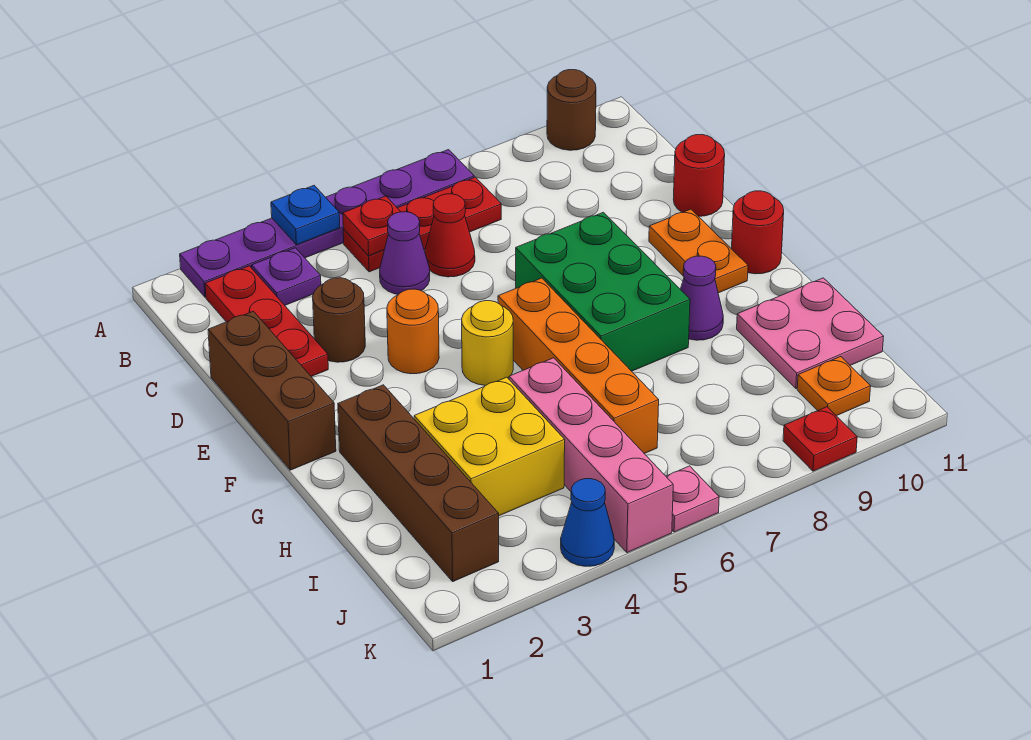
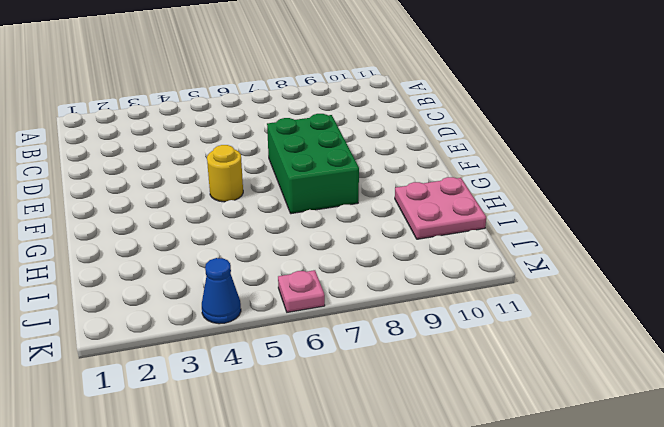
none -> purple 1x6 plate [180,150,474,297]
none -> brown 1x1 round brick [547,70,596,150]
none -> red 1x3 plate [205,266,328,377]

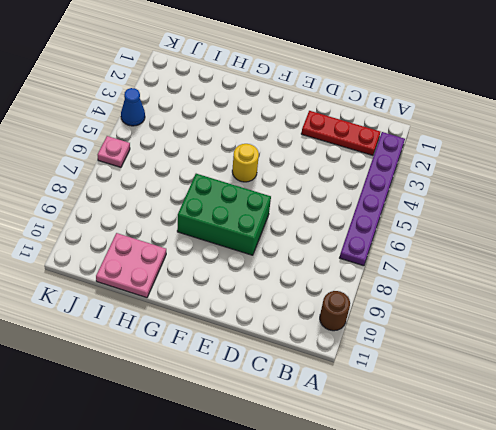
none -> purple 1x1 plate [252,248,321,305]
none -> red 1x3 plate [343,177,501,272]
none -> purple 1x1 cone [380,212,430,294]

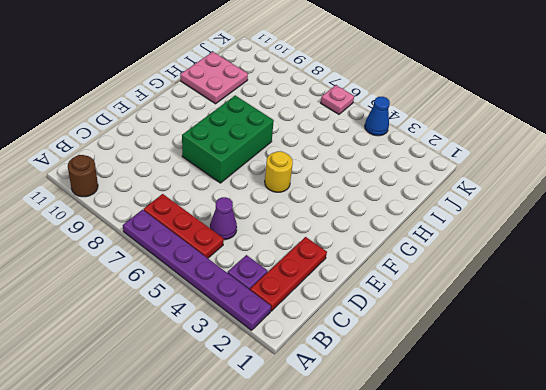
none -> red 1x1 cone [425,194,475,277]
none -> brown 1x3 brick [208,311,336,470]
none -> brown 1x1 round brick [313,278,365,362]

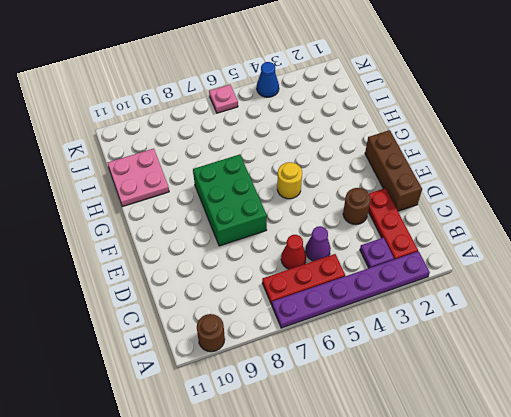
none -> red 1x1 round brick [673,134,725,216]
none -> orange 1x1 round brick [387,289,439,374]
none -> orange 1x2 plate [649,209,748,293]

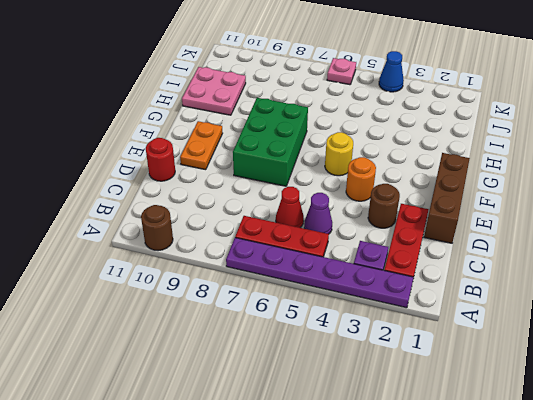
none -> orange 1x4 brick [498,278,659,454]
none -> red 1x1 round brick [732,191,784,274]
none -> brown 1x4 brick [338,385,499,581]

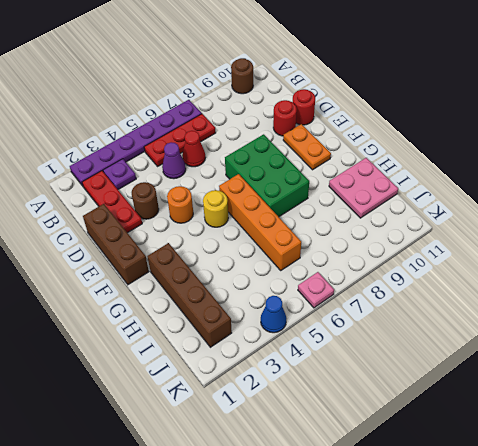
red 1x1 round brick [273,100,297,136] -> red 1x1 round brick moved to [732,191,784,274]
none -> purple 1x1 cone [680,256,723,340]
none -> yellow 2x2 brick [414,377,565,516]
none -> pink 1x4 brick [509,358,673,553]

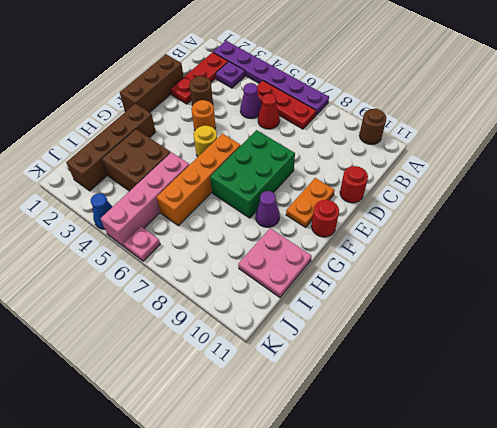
brown 2x2 brick [102,129,171,191] -> yellow 2x2 brick [414,377,565,516]
none -> orange 1x1 plate [797,357,871,416]
none -> red 1x1 plate [783,407,857,471]
none -> blue 1x1 plate [271,186,340,245]

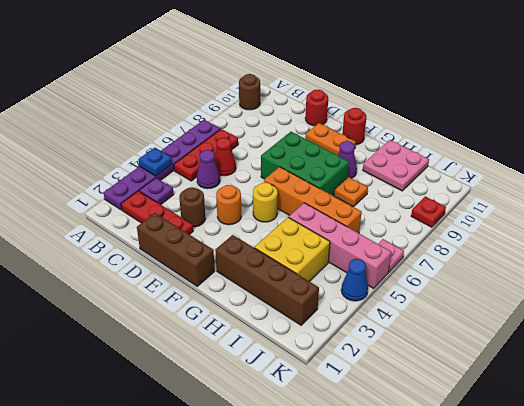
orange 1x1 plate [334,177,368,207] -> orange 1x1 plate moved to [797,357,871,416]
none -> red 1x1 plate [343,196,401,256]

